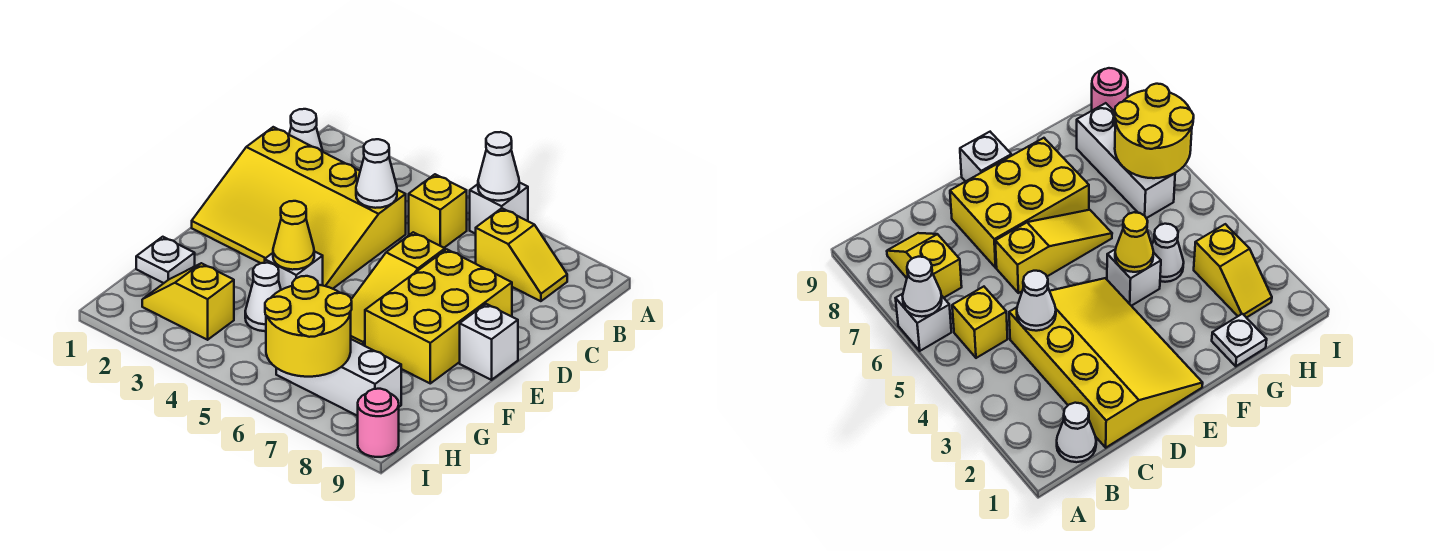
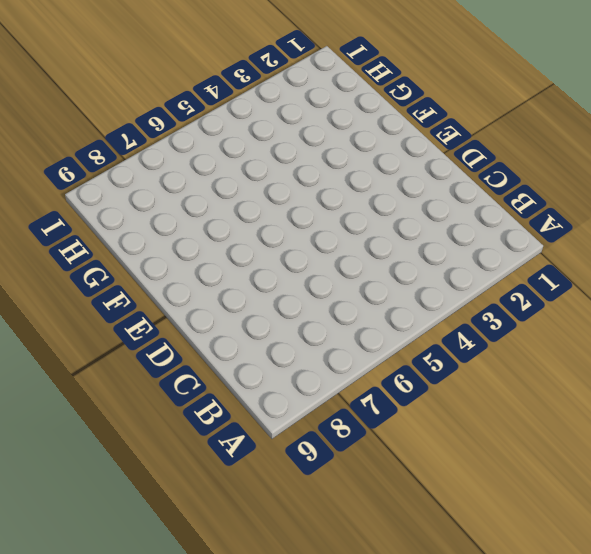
none -> white 1x1 brick [470,182,528,234]
none -> white 1x1 cone [289,109,323,152]
none -> yellow 1x1 brick [409,174,467,248]

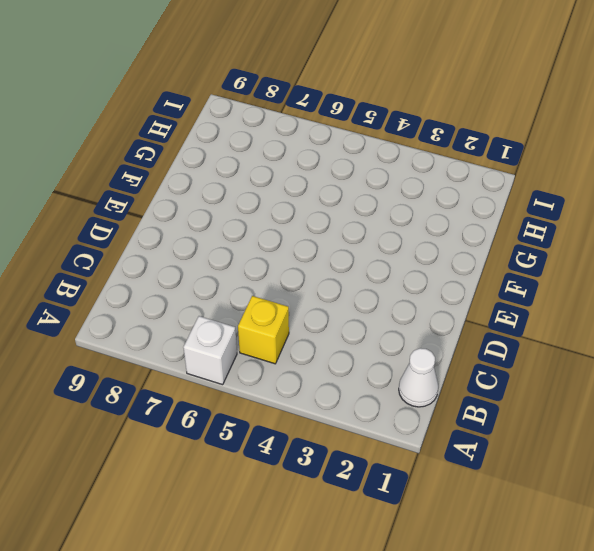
none -> yellow 1x2 slope [476,208,567,301]
none -> yellow 3x4 slope [192,127,406,289]
none -> yellow 1x3 slope [351,232,445,346]

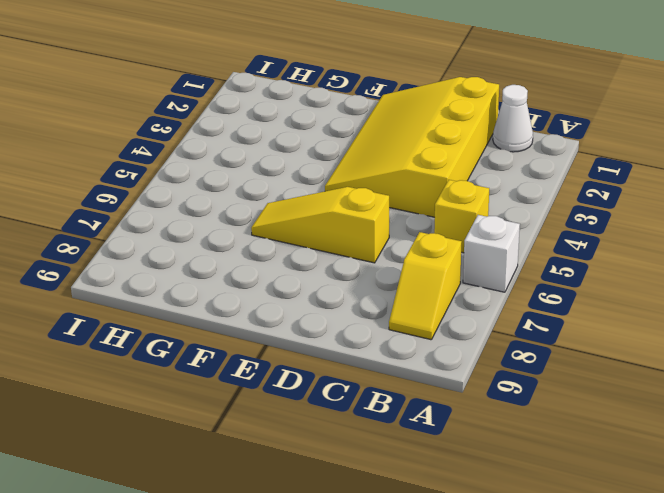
none -> yellow 2x3 brick [365,249,512,383]
none -> white 1x1 brick [460,304,518,380]
none -> white 1x1 brick [265,251,323,290]

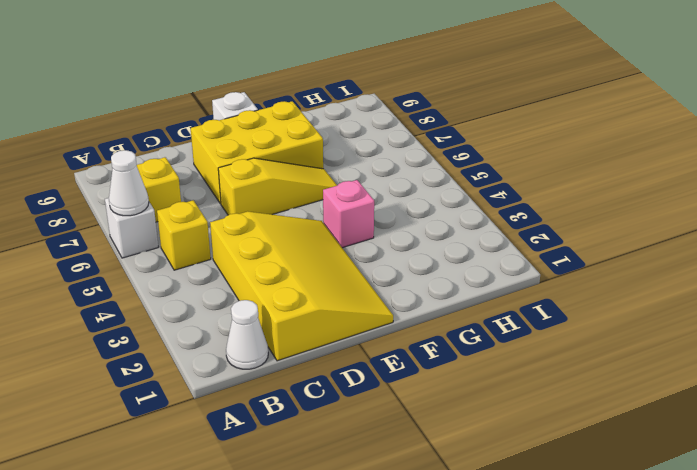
pink 1x1 brick [323,180,374,248] -> white 1x1 brick [265,251,323,290]
none -> white 1x1 plate [136,237,195,283]
none -> white 1x1 cone [245,263,281,331]
none -> yellow 1x2 slope [142,263,234,340]

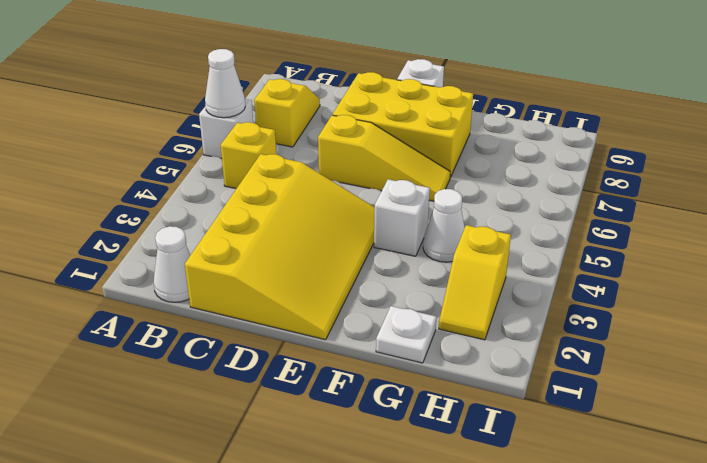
none -> white 1x3 brick [276,339,401,416]
none -> pink 1x1 round brick [358,389,399,457]
none -> white 1x1 cone [356,139,397,208]

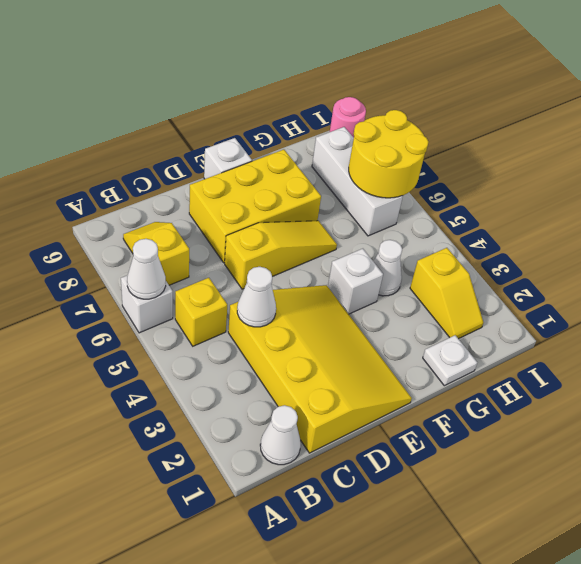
none -> yellow 1x1 cone [273,201,314,270]

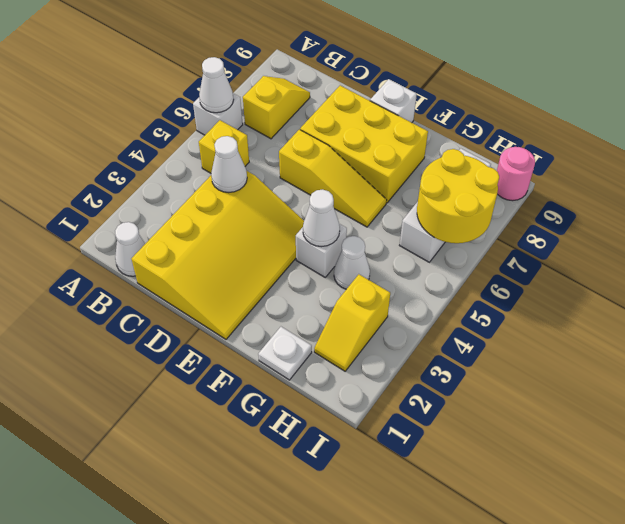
white 1x1 cone [303,189,340,247] -> yellow 1x1 cone [273,201,314,270]

